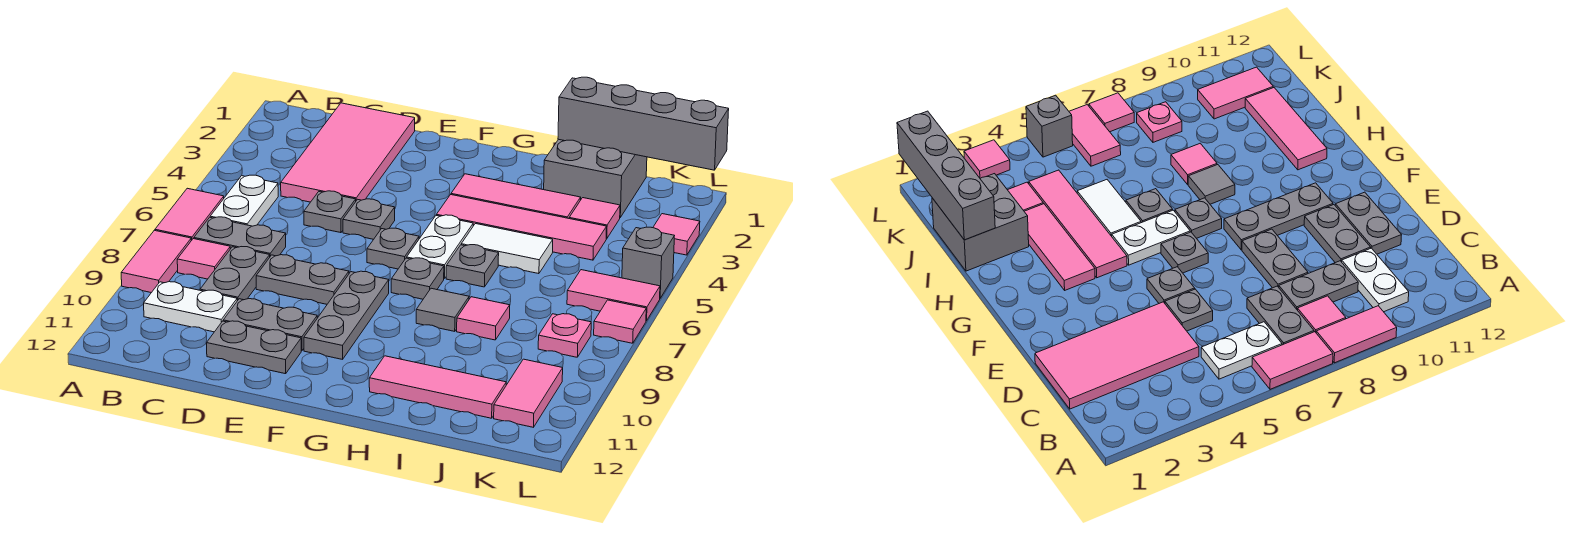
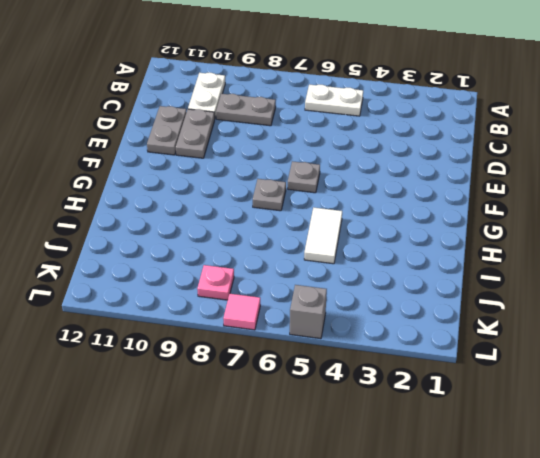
none -> pink 1x2 tile [155,188,224,241]
none -> pink 1x2 tile [121,230,191,293]
none -> grey 1x2 plate [194,217,286,256]
none -> pink 1x1 tile [177,239,230,279]

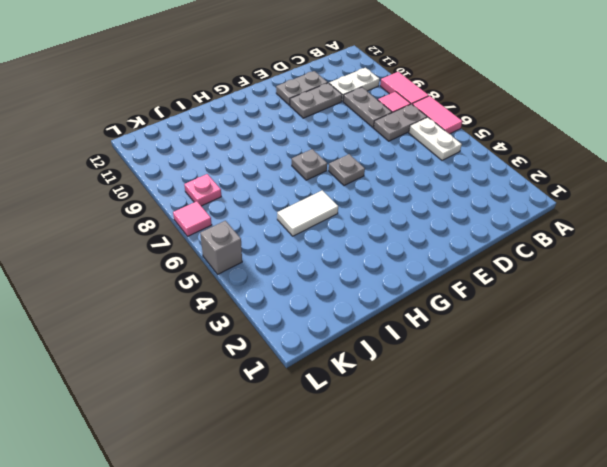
none -> pink 2x4 tile [281,103,415,202]
none -> grey 1x1 plate [304,191,356,233]
none -> grey 1x2 plate [256,255,349,304]
none -> grey 1x1 plate [343,199,395,239]

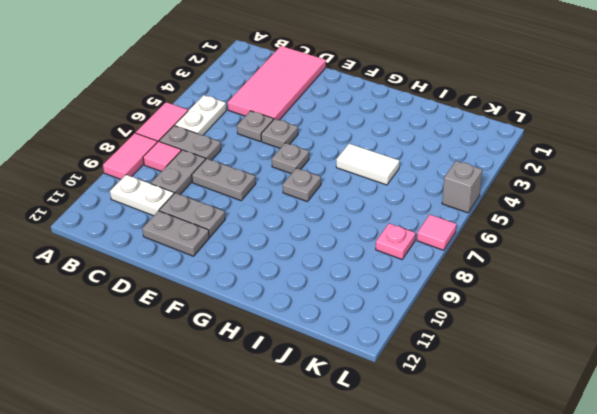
none -> grey 1x3 plate [304,271,389,359]
none -> pink 1x3 tile [451,174,581,218]
none -> pink 1x4 tile [436,195,607,260]
none -> white 1x2 plate [407,215,473,279]

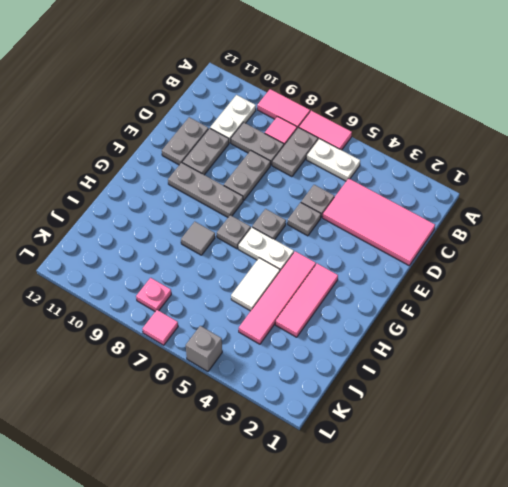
none -> grey 1x1 plate [446,245,499,287]
none -> pink 1x3 tile [369,356,506,418]
none -> grey 2x2 brick [544,139,647,217]
none -> pink 1x1 tile [457,297,510,340]

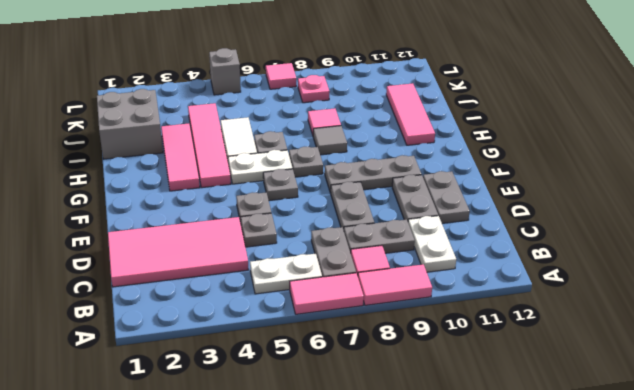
none -> pink 1x1 tile [569,198,620,239]
none -> pink 1x2 tile [567,270,660,321]
none -> pink 1x2 tile [494,359,563,427]
none -> pink 1x1 tile [653,214,700,255]

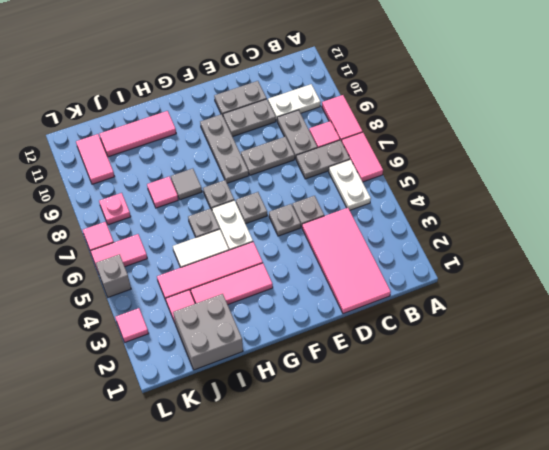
none -> grey 1x4 brick [558,77,729,170]

